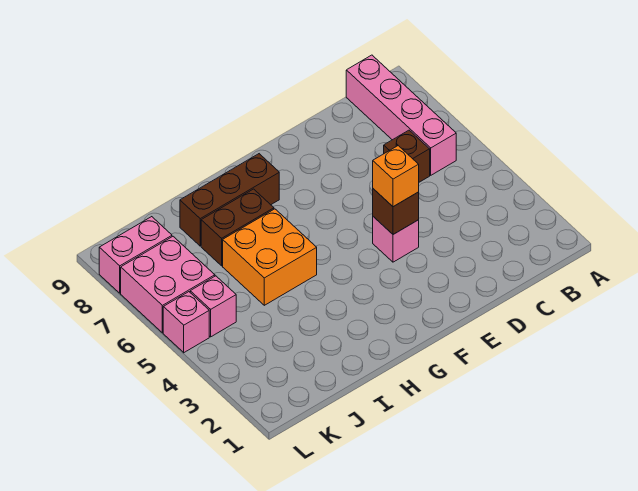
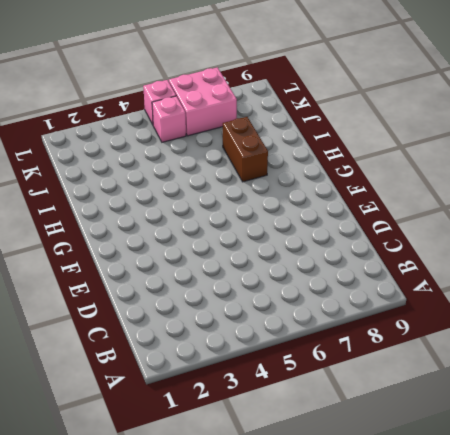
none -> pink 1x4 brick [346,55,456,175]
none -> brown 1x1 brick [384,130,430,182]
none -> pink 1x1 brick [373,217,419,262]

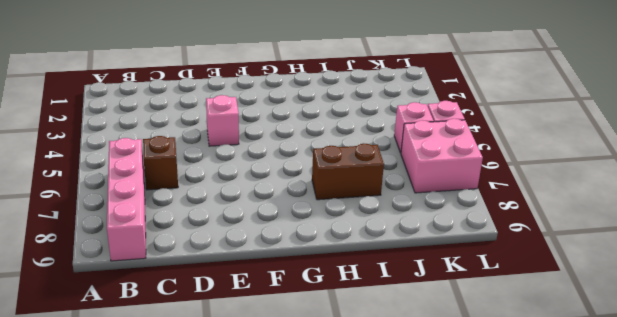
none -> brown 1x3 brick [180,154,279,246]
none -> orange 2x2 brick [223,209,317,305]
none -> pink 1x2 brick [99,217,172,293]

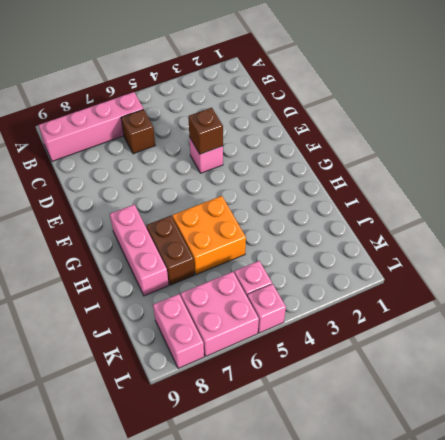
pink 1x3 brick [110,205,169,296] -> brown 1x3 brick [180,154,279,246]
none -> orange 1x1 brick [373,146,419,207]

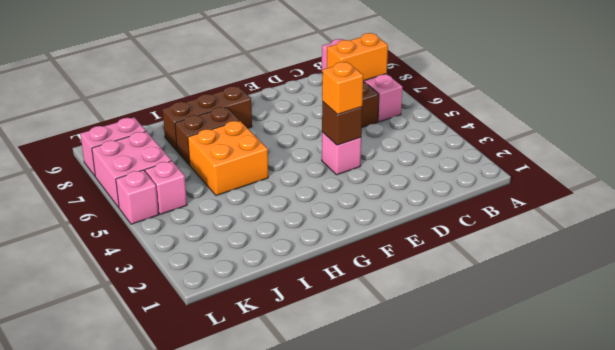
orange 1x2 brick [327,33,388,81] -> none

